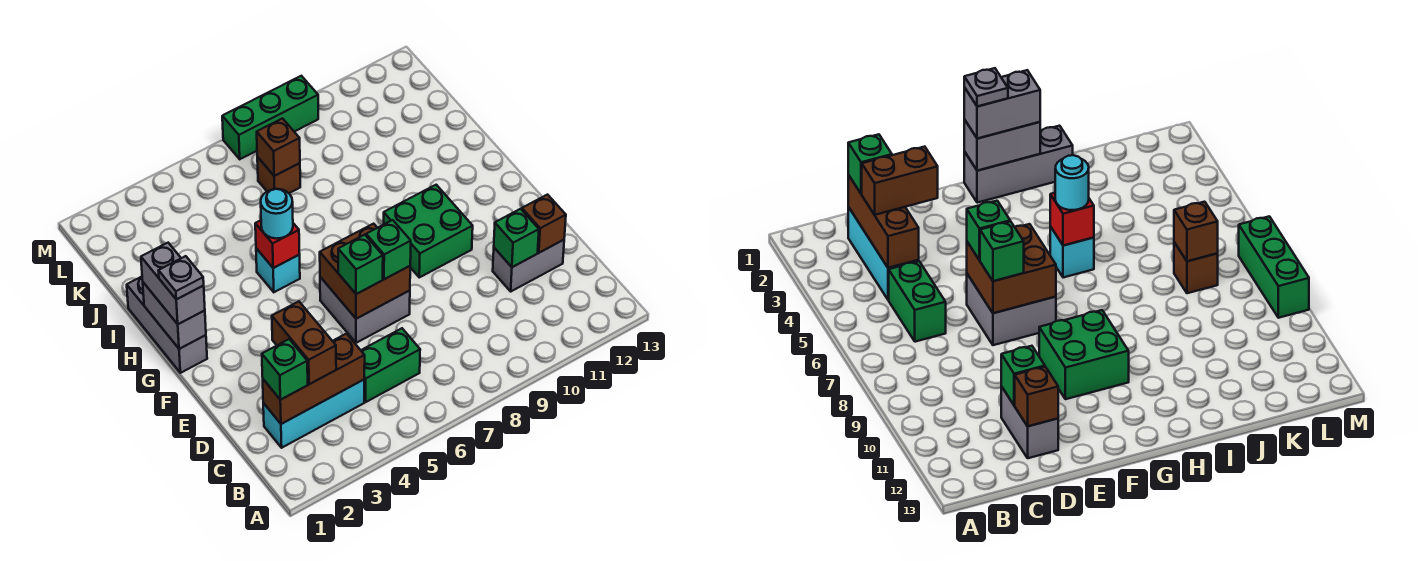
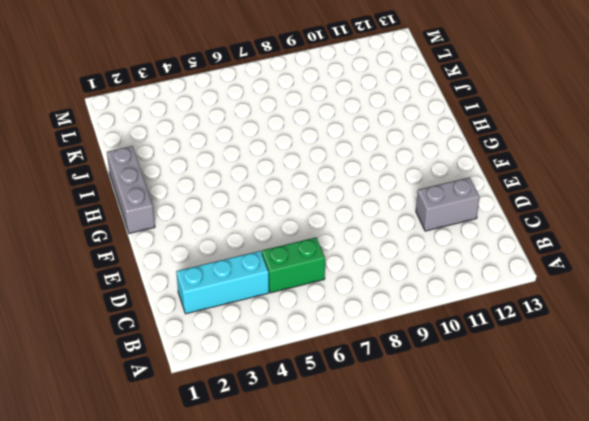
none -> grey 2x2 brick [320,277,410,343]
none -> green 2x2 brick [384,185,473,277]
none -> cyan 1x1 brick [256,248,300,292]

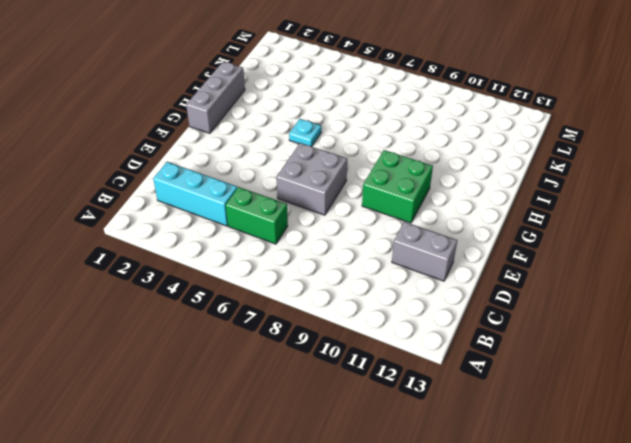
cyan 1x1 plate [289,119,321,147] -> cyan 1x1 brick [256,248,300,292]
none -> brown 1x1 brick [257,157,300,193]
none -> green 1x3 brick [222,76,318,159]
none -> brown 1x3 brick [263,334,365,424]

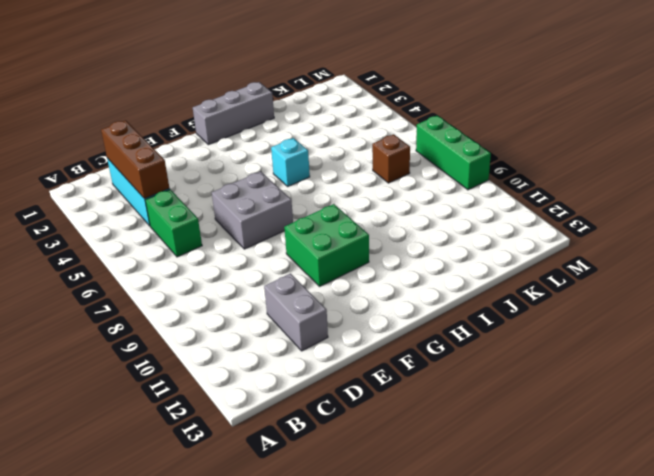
none -> green 1x1 brick [494,209,539,267]
none -> brown 1x1 brick [522,195,566,253]
none -> brown 2x2 brick [320,224,410,319]

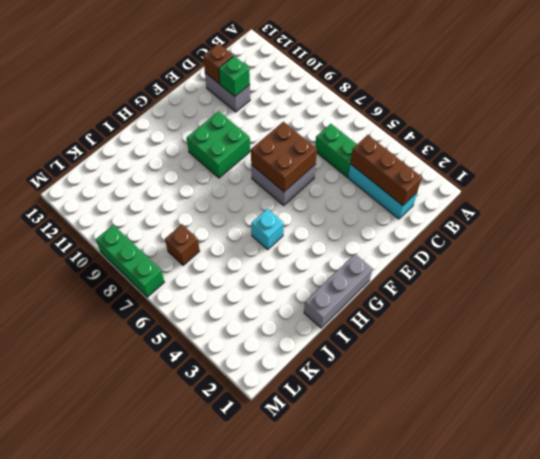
none -> grey 1x2 brick [143,282,206,349]
none -> red 1x1 brick [255,220,300,268]
none -> brown 1x1 brick [257,118,300,176]

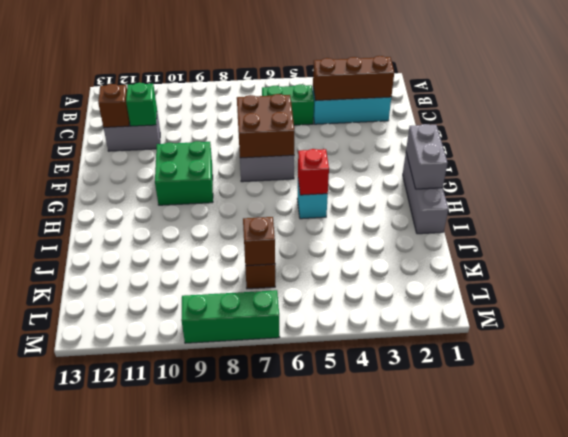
none -> green 1x1 brick [262,339,308,400]
none -> brown 1x2 brick [272,301,336,384]
none -> green 1x1 brick [338,235,383,294]

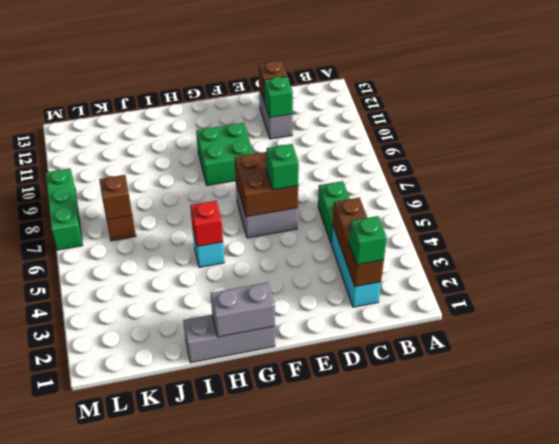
none -> brown 1x2 brick [272,301,336,384]
none -> green 1x1 brick [366,220,411,279]
none -> grey 1x2 brick [141,243,205,324]

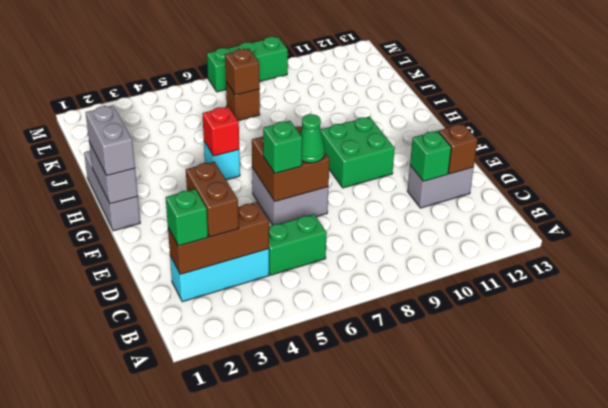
green 1x1 cone [300,114,325,163] -> green 1x1 brick [366,220,411,279]
none -> cyan 1x1 round brick [261,189,293,239]
none -> grey 1x1 plate [158,256,204,299]

